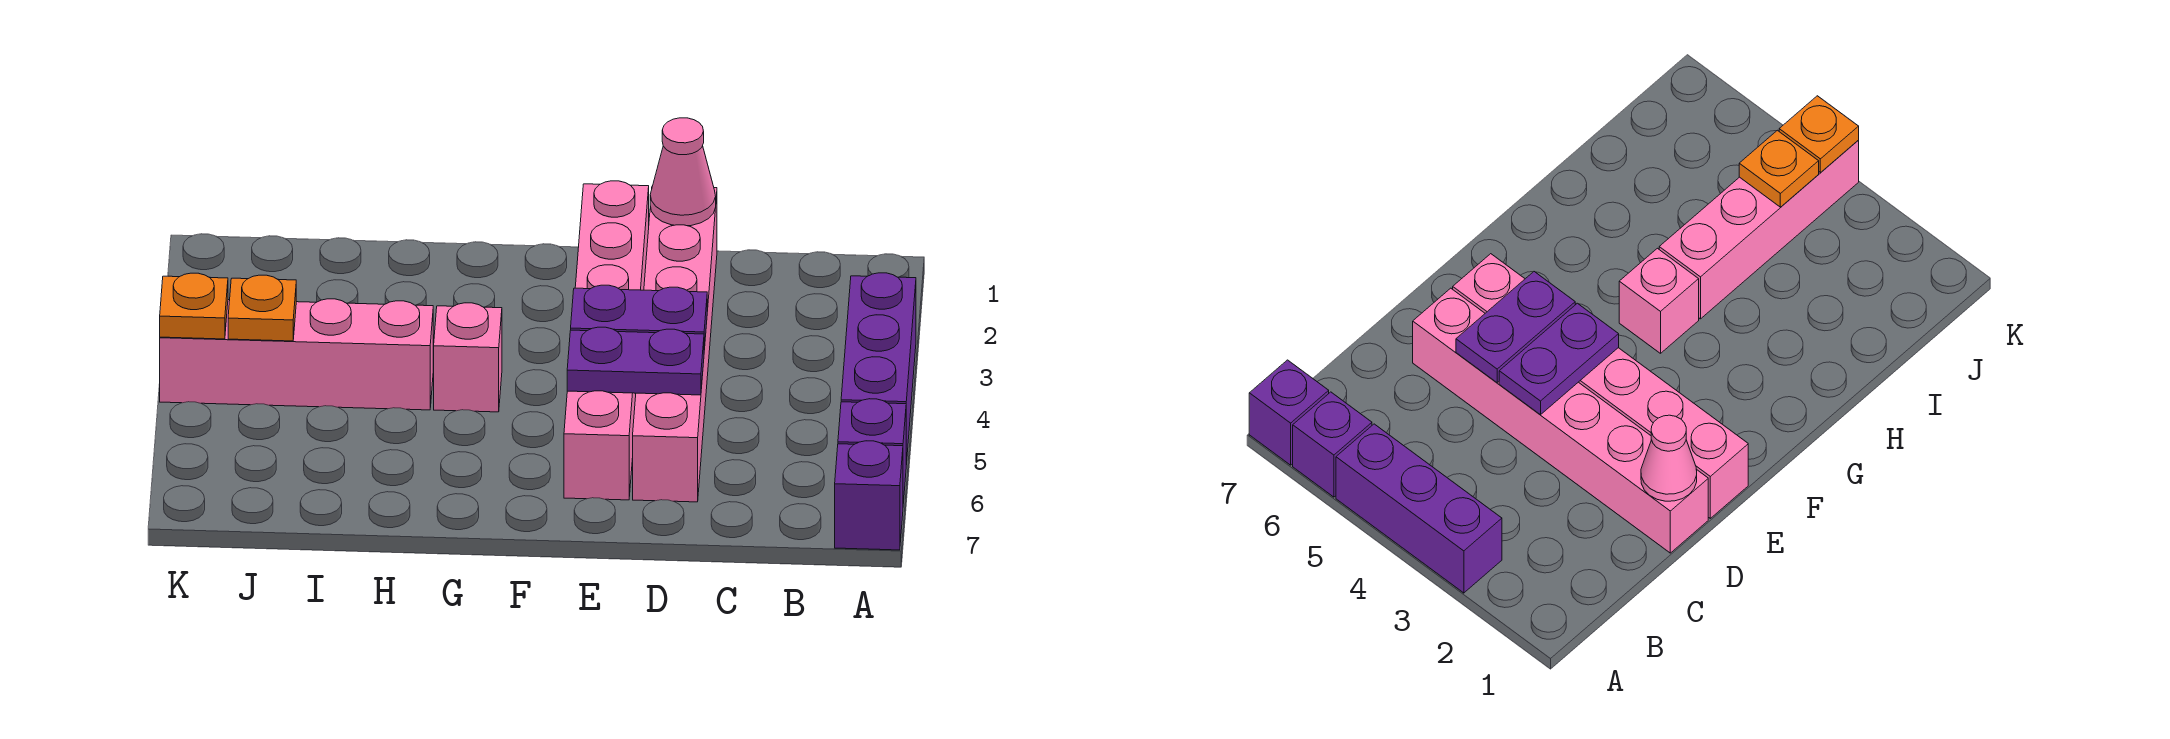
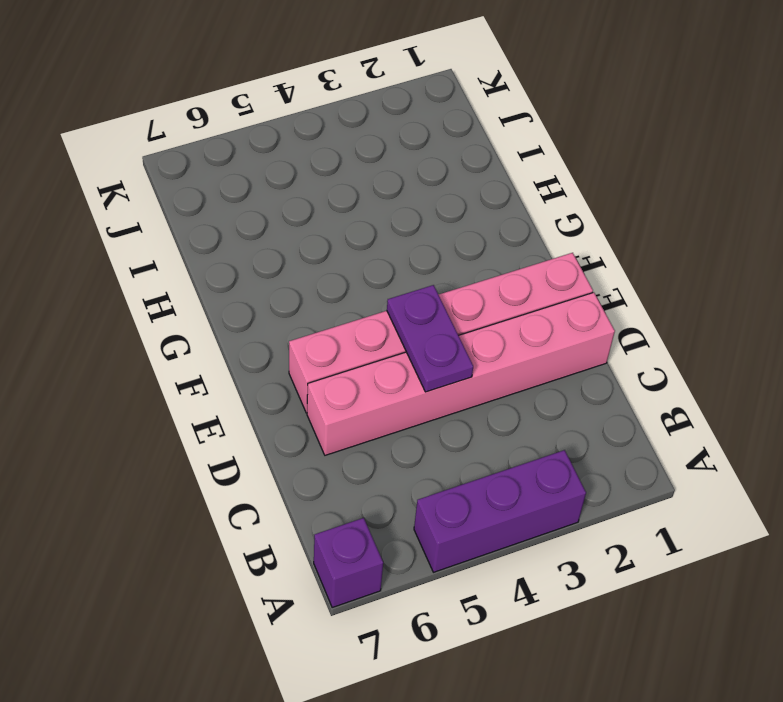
none -> purple 1x1 brick [838,399,906,504]
none -> pink 1x1 brick [434,303,502,412]
none -> pink 1x4 brick [160,299,433,410]

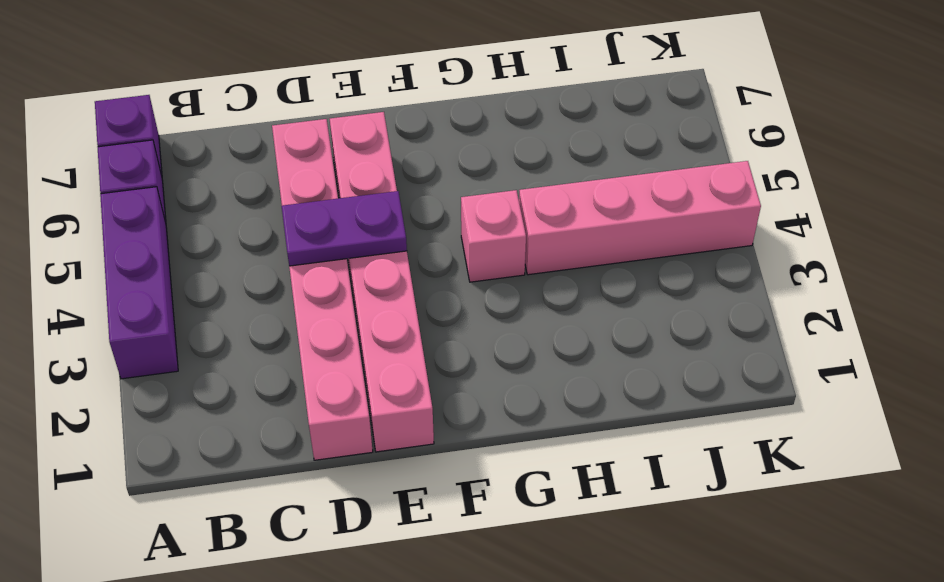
none -> pink 1x1 cone [650,118,716,226]
none -> purple 1x2 plate [567,327,704,395]
none -> orange 1x1 plate [228,275,296,341]

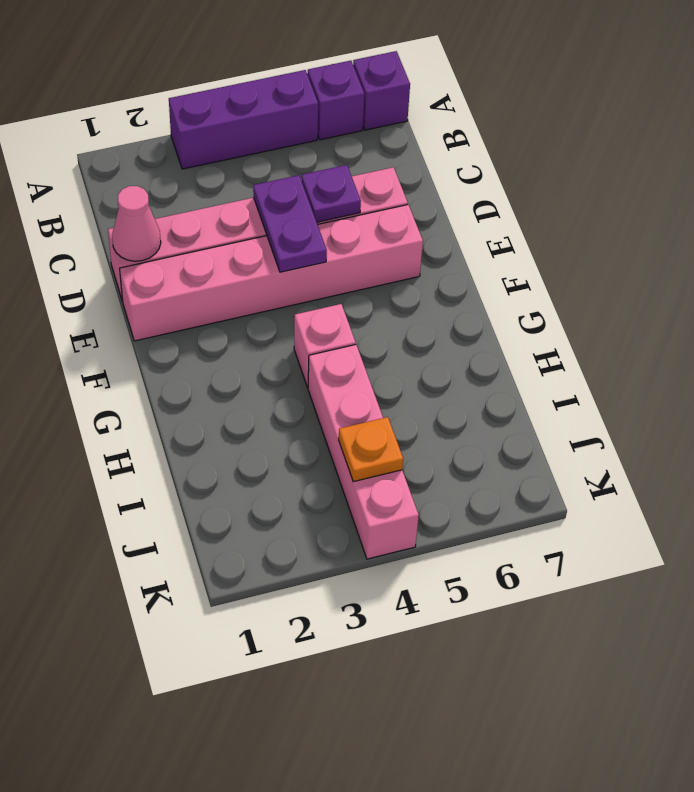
purple 1x1 plate [302,165,361,222] -> purple 1x2 plate [567,327,704,395]
none -> orange 1x1 plate [160,273,228,339]

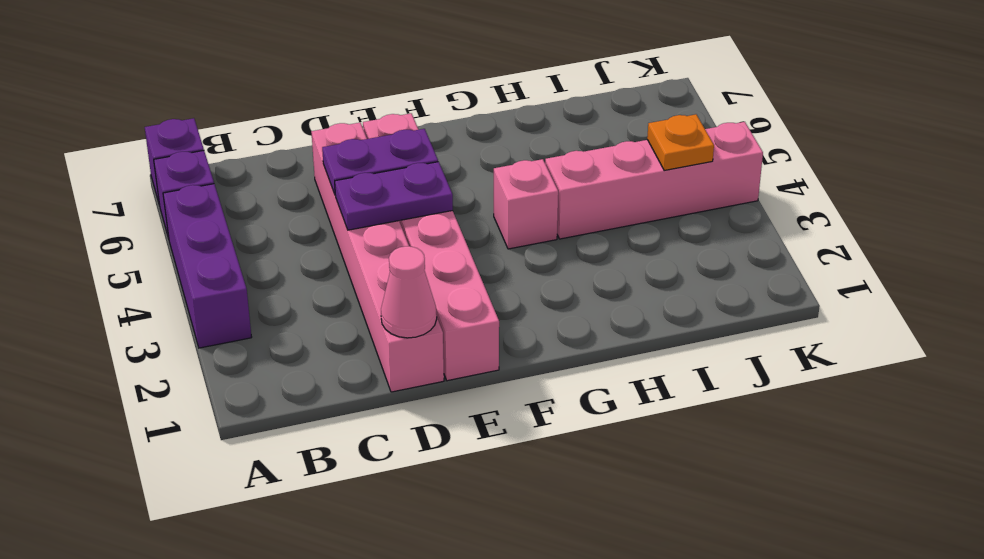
none -> orange 1x1 plate [160,273,228,339]

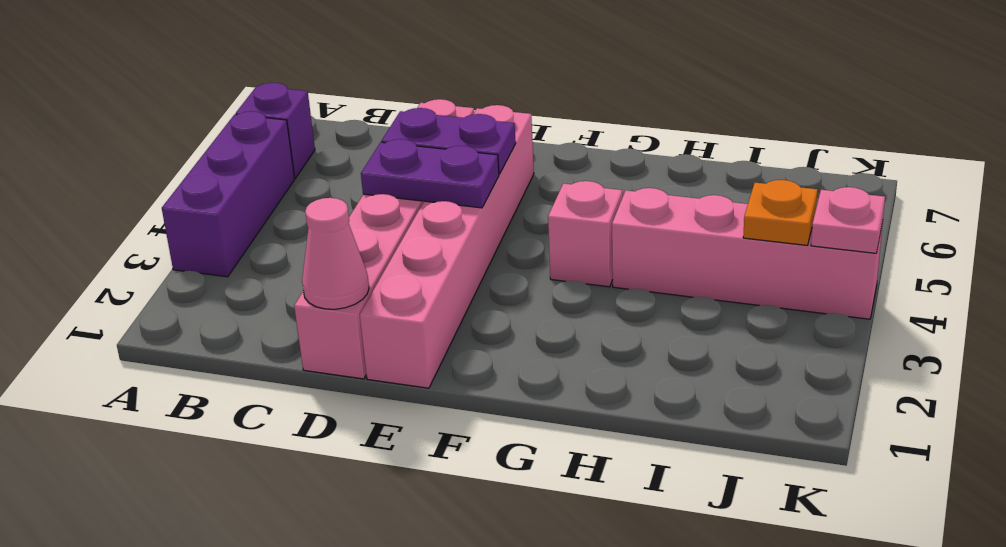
pink 1x1 plate [811,187,885,253] -> orange 1x1 plate [160,273,228,339]
none -> purple 1x1 brick [835,441,903,550]

